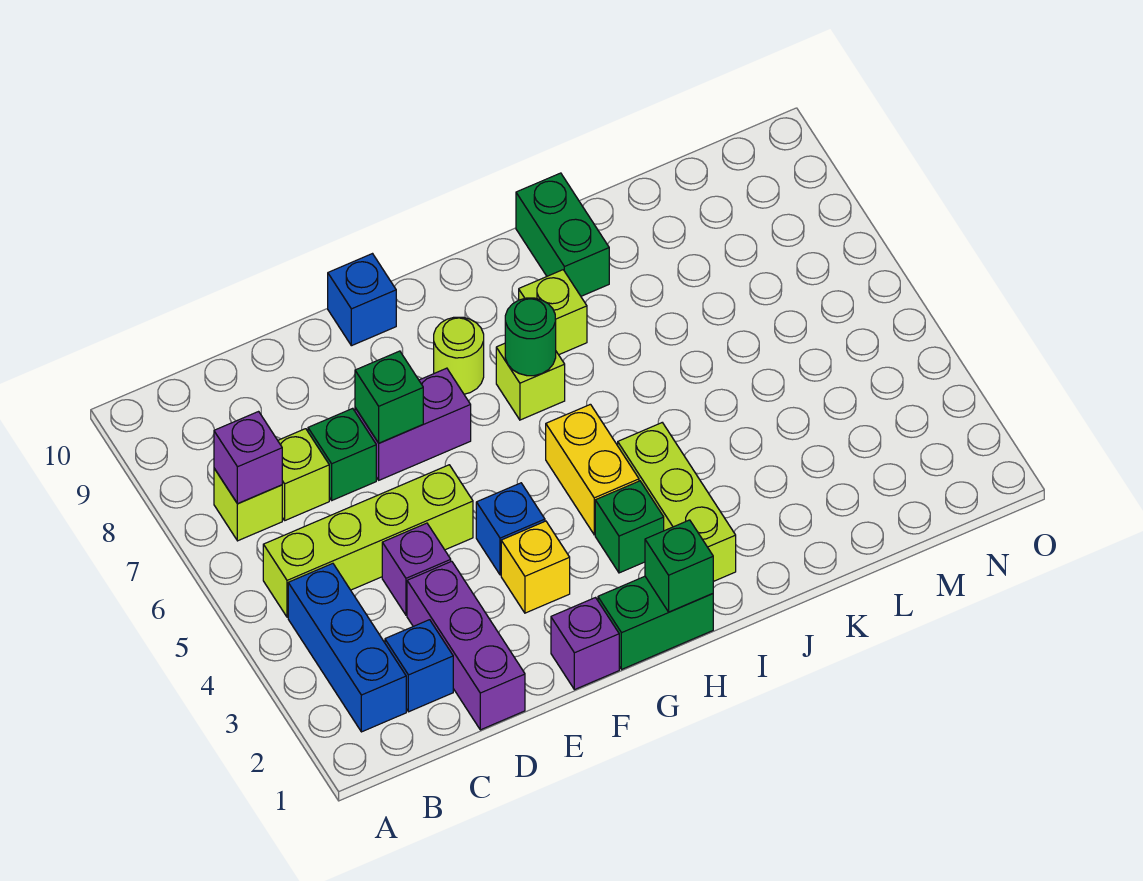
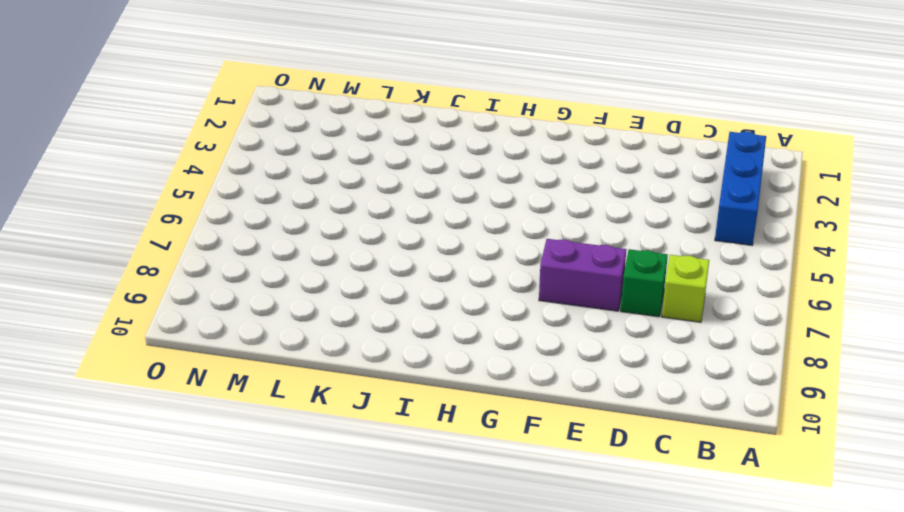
none -> lime 1x4 brick [263,465,473,617]
none -> lime 1x1 brick [214,468,282,541]
none -> blue 1x1 brick [385,620,453,712]

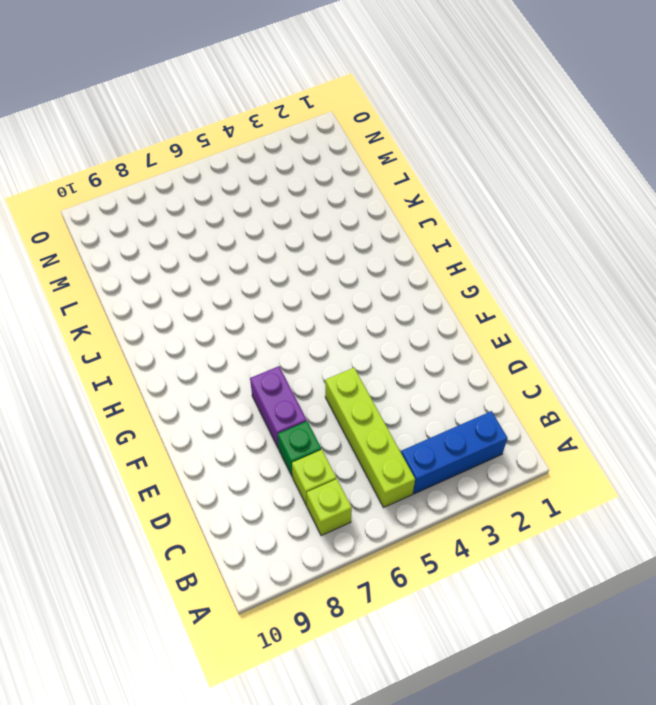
none -> blue 1x1 brick [385,620,453,712]
none -> purple 1x3 brick [407,561,525,730]
none -> purple 1x1 brick [382,523,451,615]

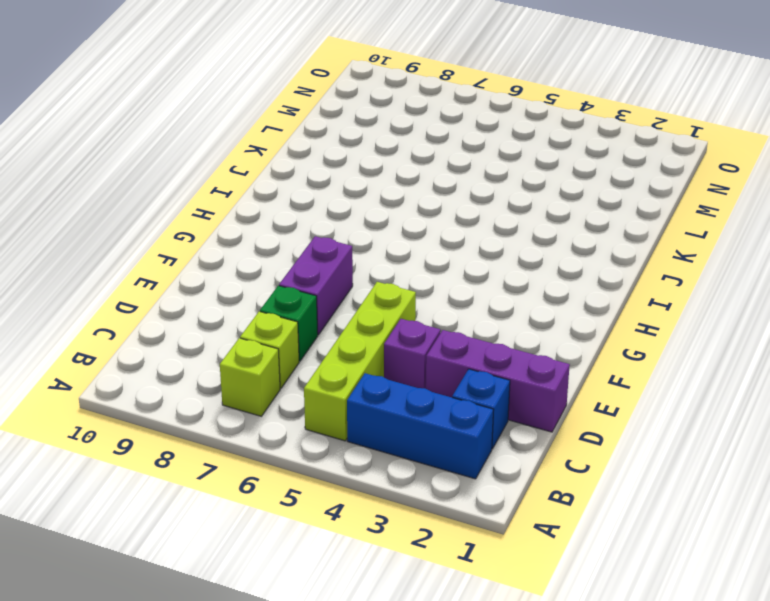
none -> purple 1x1 brick [551,598,619,690]
none -> yellow 1x1 brick [501,521,570,613]
none -> blue 1x1 brick [476,483,545,575]

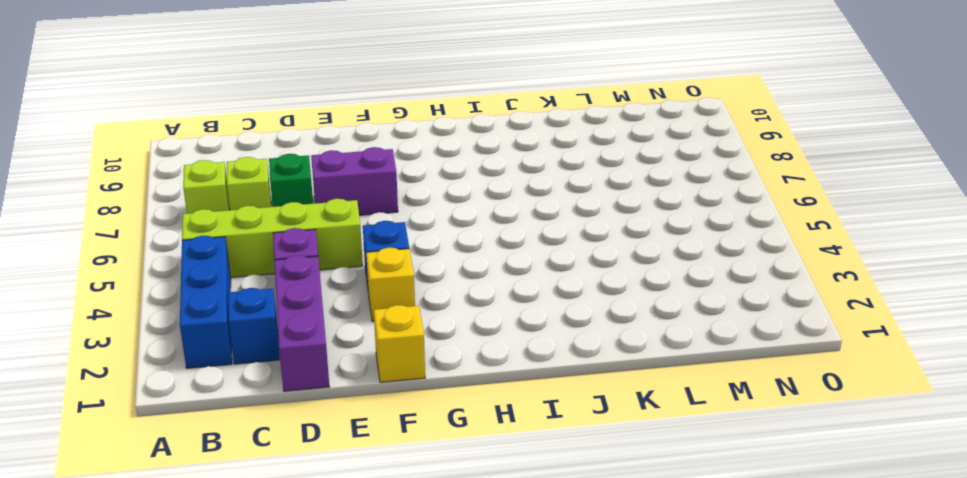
yellow 1x1 brick [374,305,425,382] -> purple 1x1 brick [551,598,619,690]
none -> blue 1x1 brick [328,254,396,346]
none -> green 1x2 brick [598,576,713,669]
none -> lime 1x1 round brick [434,317,484,394]

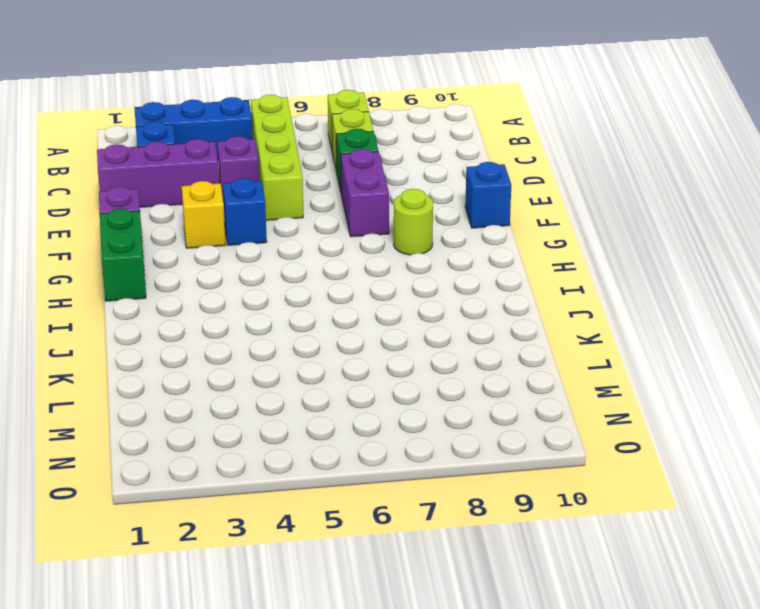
none -> green 1x1 brick [595,481,664,573]
none -> yellow 1x2 brick [546,404,639,535]
none -> lime 1x1 brick [496,343,565,420]

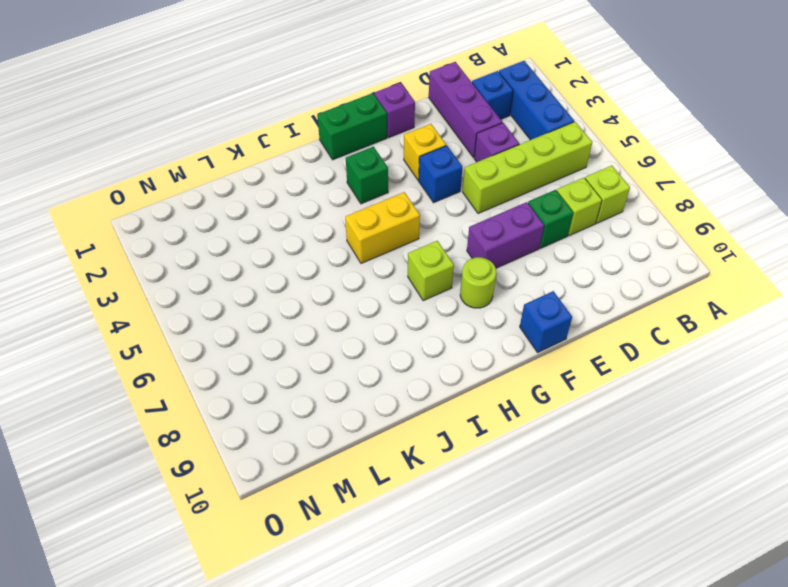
yellow 1x2 brick [345,192,420,263] -> yellow 1x2 brick turned to [546,404,639,535]
none -> lime 1x3 brick [618,423,736,582]
none -> lime 1x1 brick [519,270,587,355]
none -> green 1x2 brick [516,173,609,296]

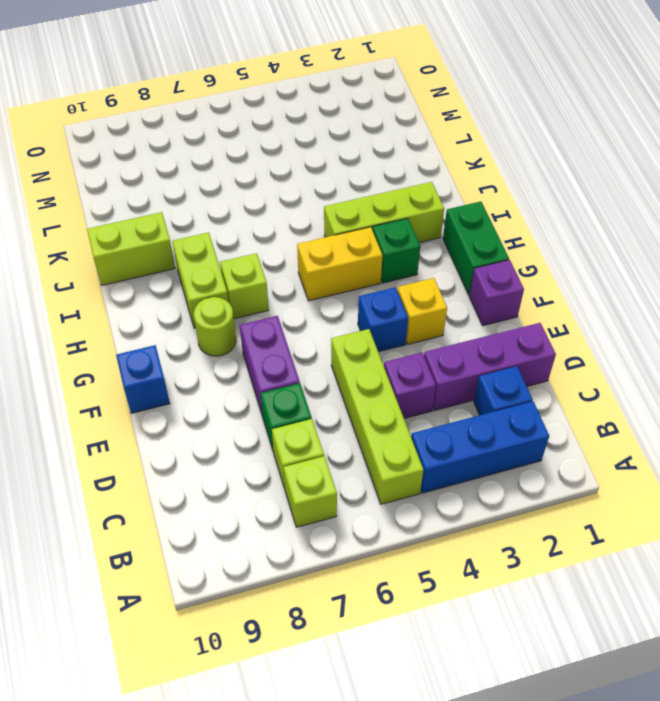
lime 1x2 brick [172,233,228,328] -> lime 1x1 brick [519,270,587,355]
lime 1x2 brick [87,212,175,285] -> green 1x2 brick [516,173,609,296]
none -> purple 1x1 brick [214,412,282,504]
none -> green 1x1 brick [355,351,423,443]
none -> green 1x1 brick [645,520,713,612]

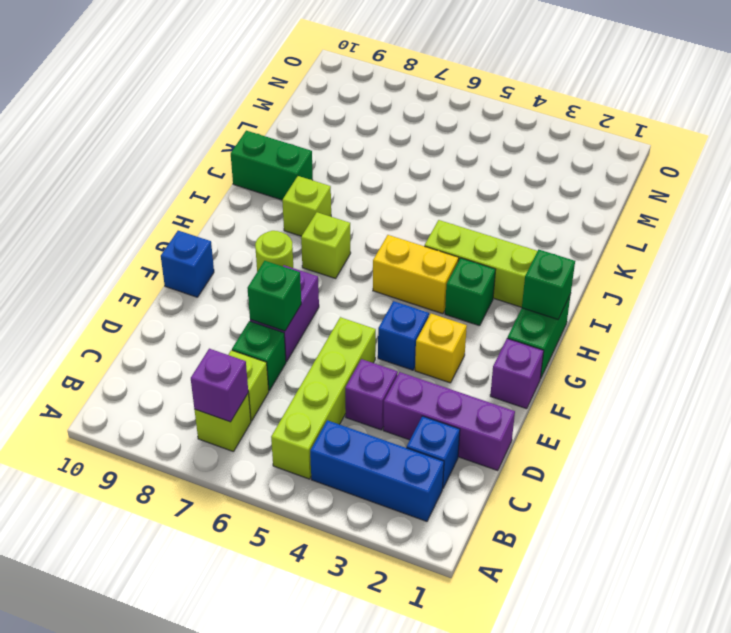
none -> green 1x1 round brick [505,298,556,376]

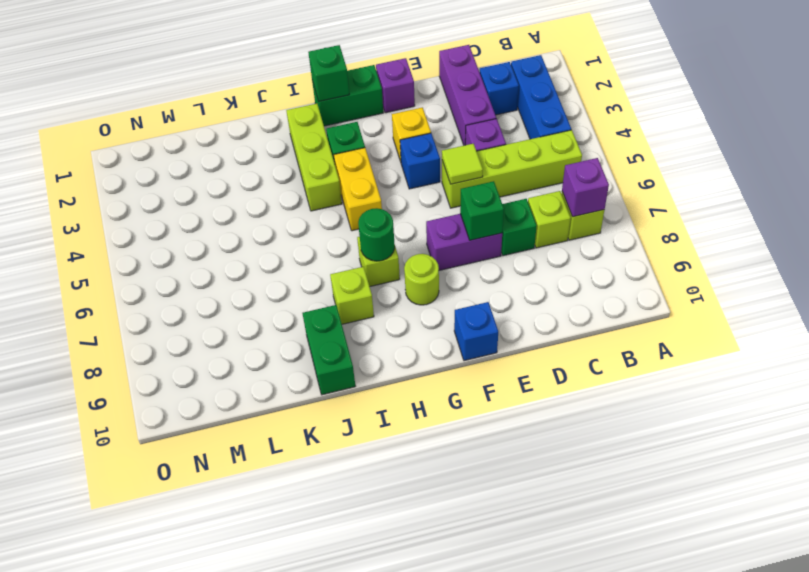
lime 1x1 tile [442,144,483,184] -> none

